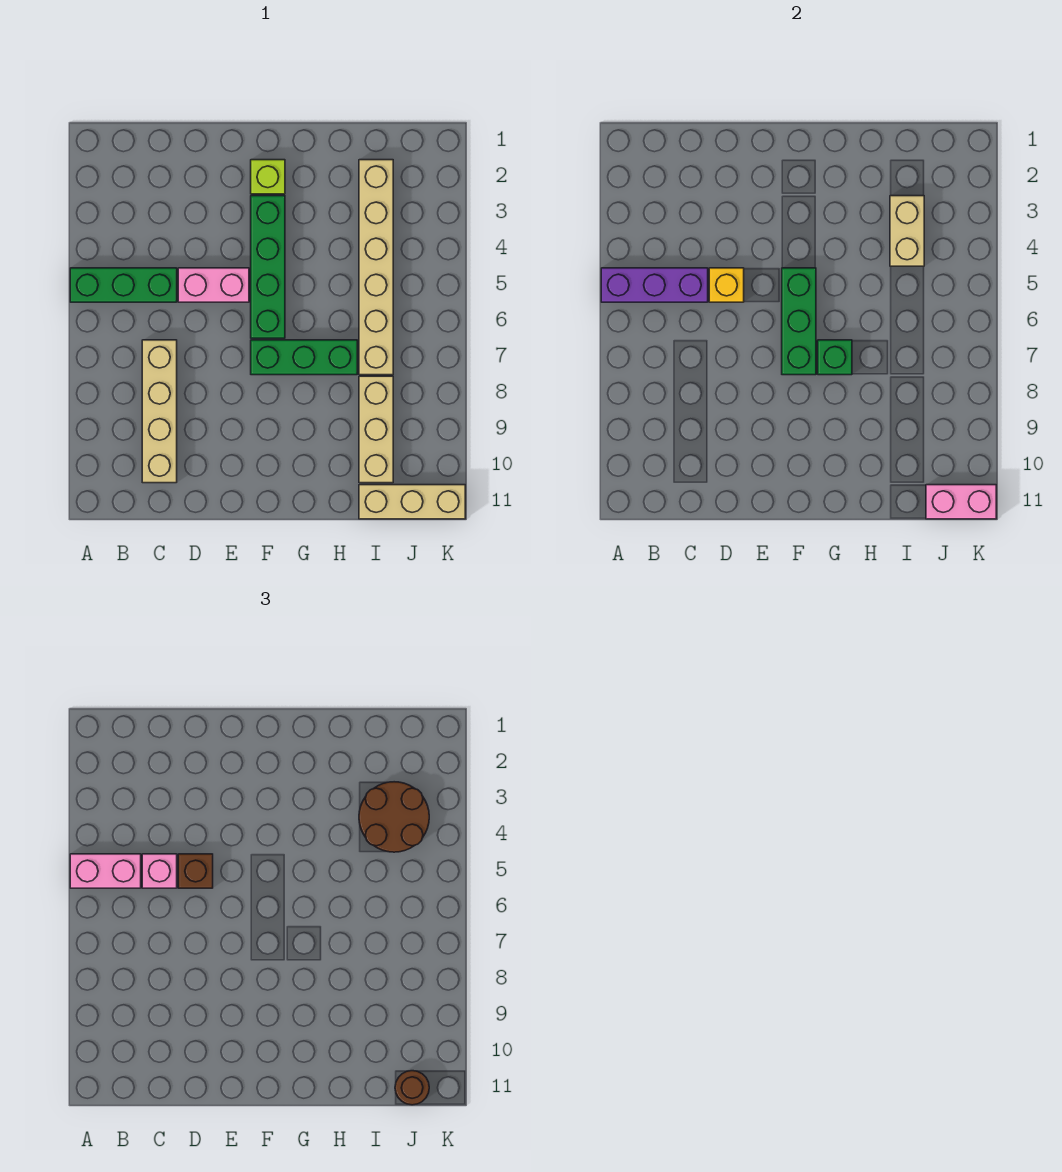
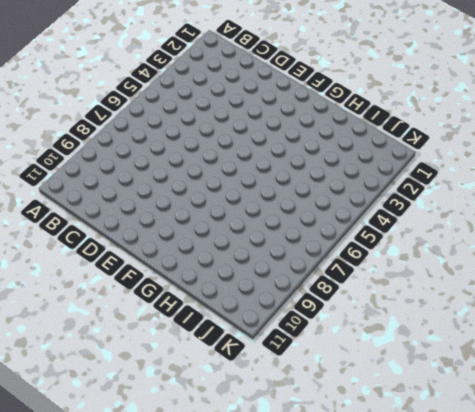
none -> green 1x3 brick [70,268,177,302]
none -> tan 1x4 brick [142,340,177,483]
none -> pink 1x2 brick [178,268,249,302]

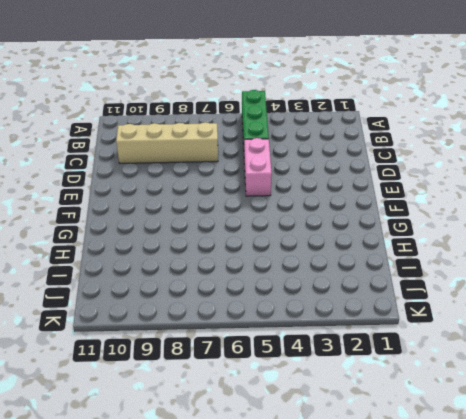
none -> lime 1x1 brick [251,160,285,194]
none -> green 1x4 brick [251,196,285,338]
none -> green 1x3 brick [251,340,357,375]

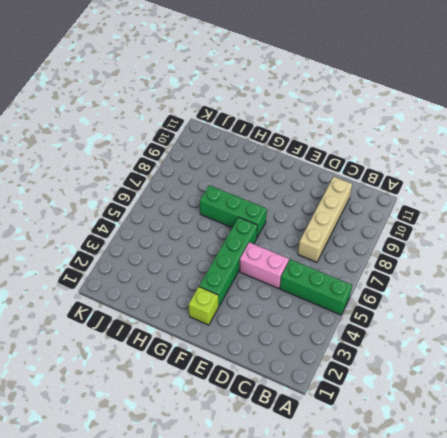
none -> tan 1x6 brick [359,160,393,375]
none -> tan 1x3 brick [359,376,393,483]
none -> tan 1x3 brick [359,485,465,519]

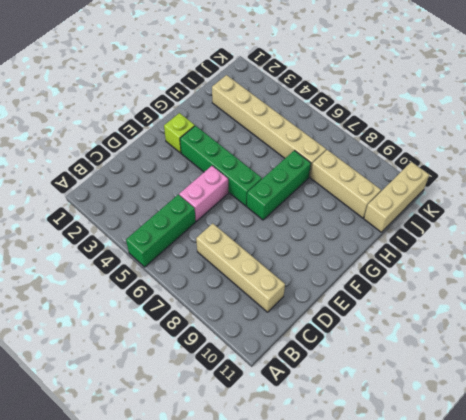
none -> purple 1x3 brick [601,268,708,302]
none -> yellow 1x1 brick [709,268,744,302]
none -> green 1x3 brick [782,268,816,375]

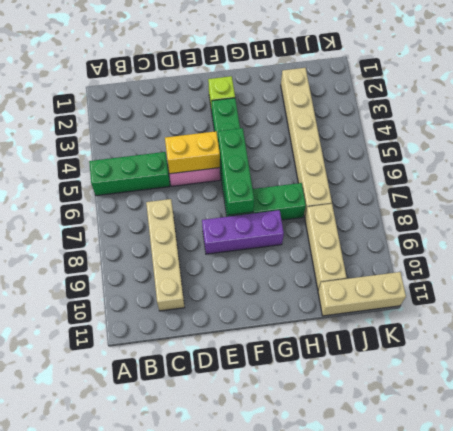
yellow 1x2 brick [165,131,220,174] -> yellow 1x1 brick [709,268,744,302]
purple 1x3 brick [202,210,284,254] -> purple 1x3 brick moved to [601,268,708,302]
none -> green 1x1 brick [818,340,852,375]
none -> tan 1x2 brick [890,196,924,266]
none -> pink 1x2 brick [926,485,996,519]

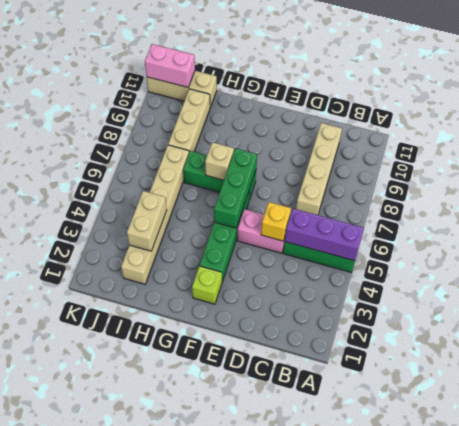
tan 1x1 brick [205,142,234,180] -> green 1x1 brick [818,340,852,375]
none -> pink 1x2 brick [70,854,141,888]
none -> pink 1x1 brick [142,854,177,888]
none -> brown 1x1 brick [178,854,213,888]

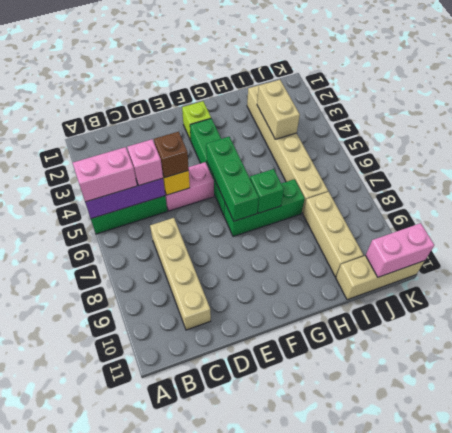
none -> brown 2x2 round brick [359,782,429,852]
none -> brown 1x1 round brick [395,1071,429,1105]

